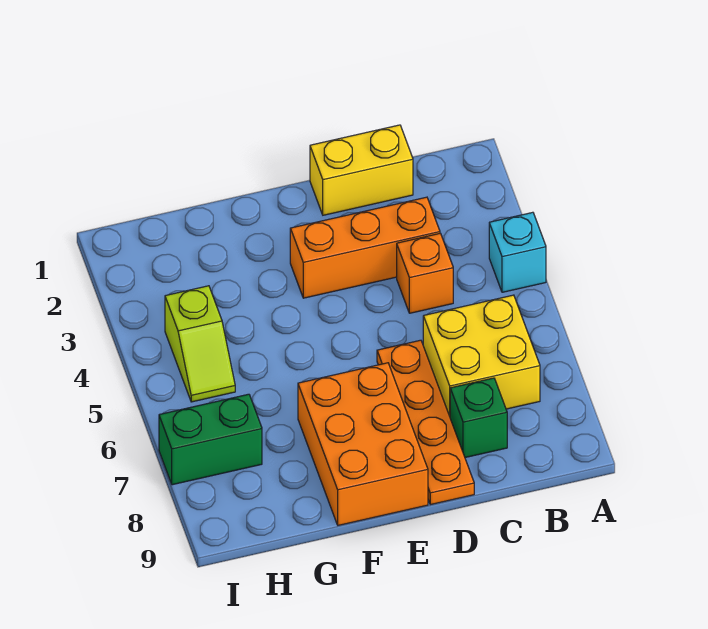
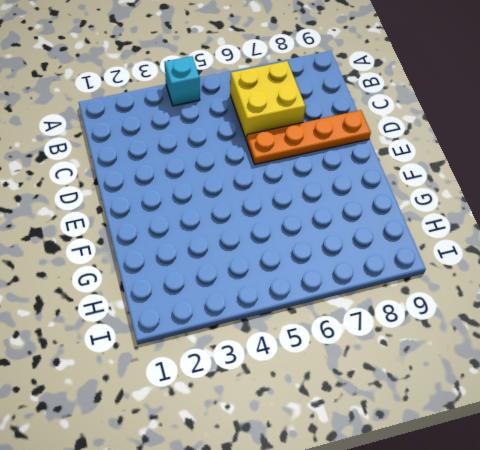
none -> yellow 1x2 brick [310,125,413,215]
none -> orange 1x3 brick [290,197,440,298]

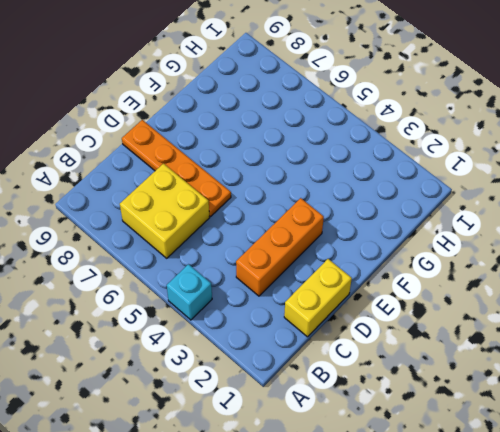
none -> orange 1x1 brick [397,233,453,313]
none -> green 1x1 brick [450,378,507,458]

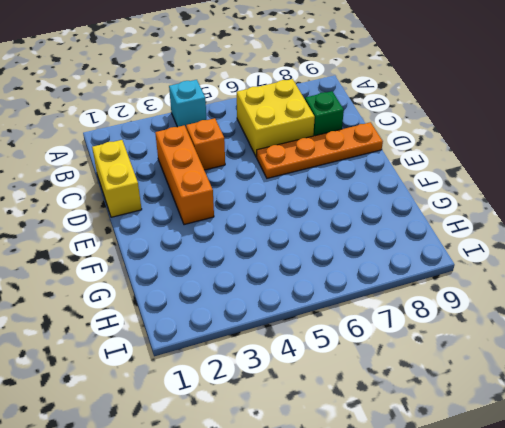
none -> orange 2x3 brick [298,363,428,525]
none -> lime 1x2 slope [165,286,235,402]

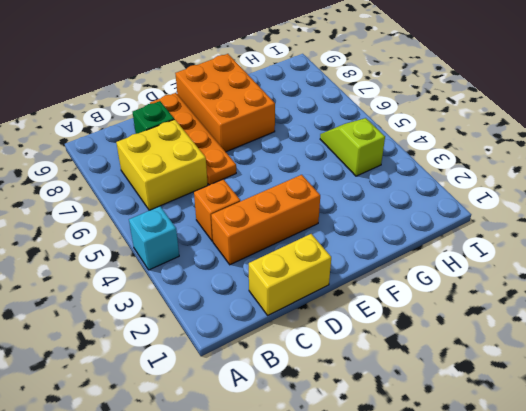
none -> green 1x2 brick [159,394,262,485]

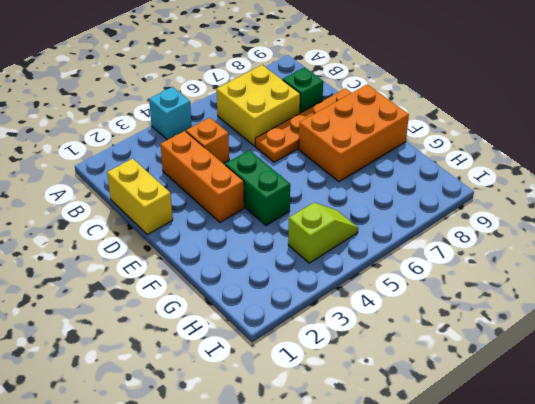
green 1x2 brick [225,150,290,225] -> green 1x2 brick moved to [159,394,262,485]

